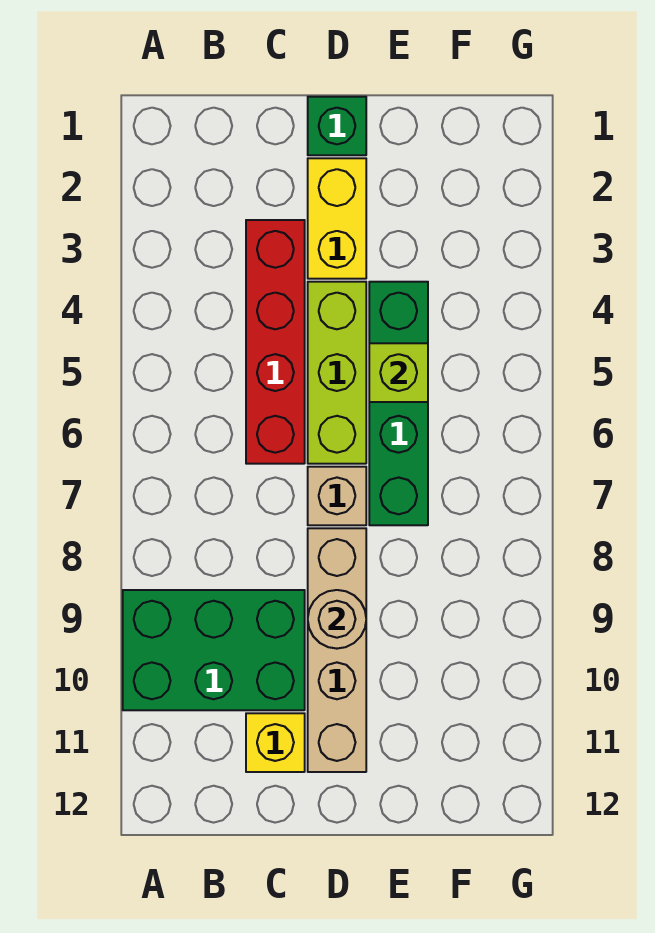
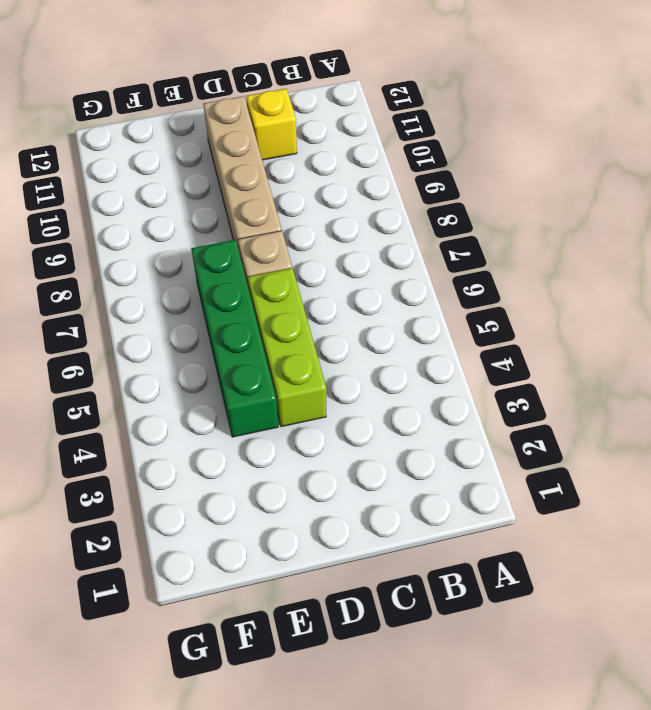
none -> green 2x3 brick [123,590,305,710]
none -> red 1x4 brick [246,220,305,464]

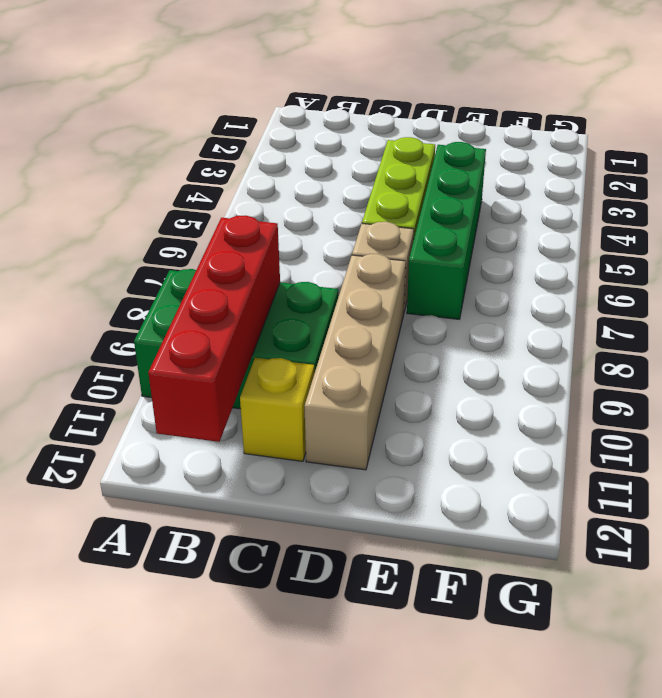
red 1x4 brick [148,216,280,442] -> red 1x4 brick moved to [246,220,305,464]
none -> green 1x1 brick [308,97,366,155]
none -> yellow 1x2 brick [308,158,366,279]

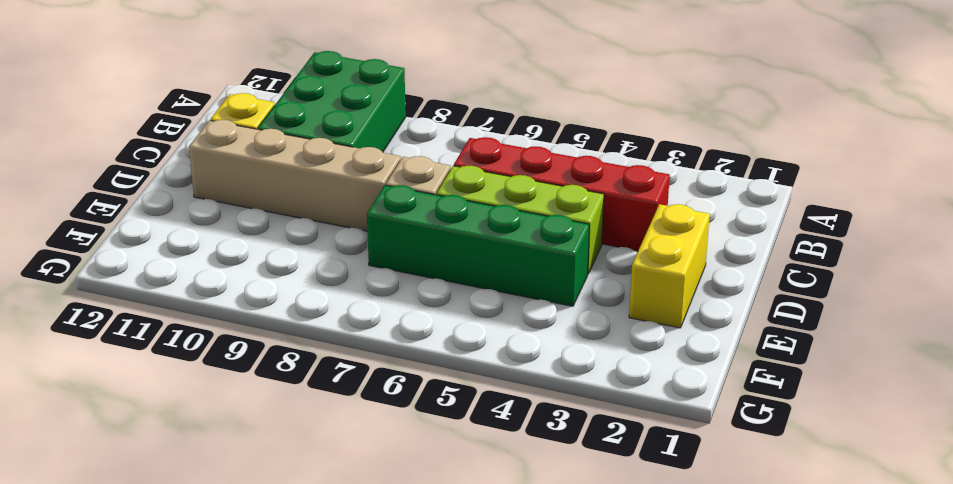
yellow 1x2 brick [629,204,710,328] -> yellow 1x2 brick turned to [308,158,366,279]
none -> green 1x1 brick [308,97,366,155]
none -> tan 1x1 round brick [308,590,366,649]

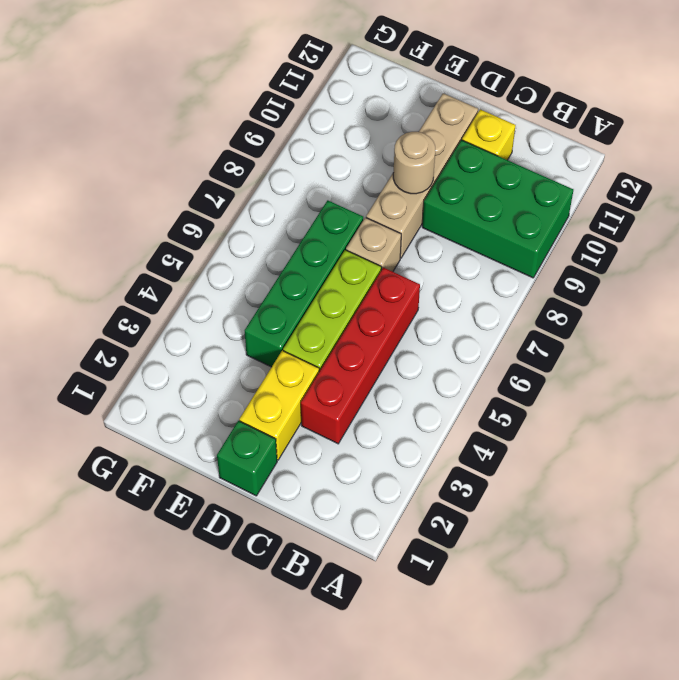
none -> lime 1x1 brick [369,343,428,402]

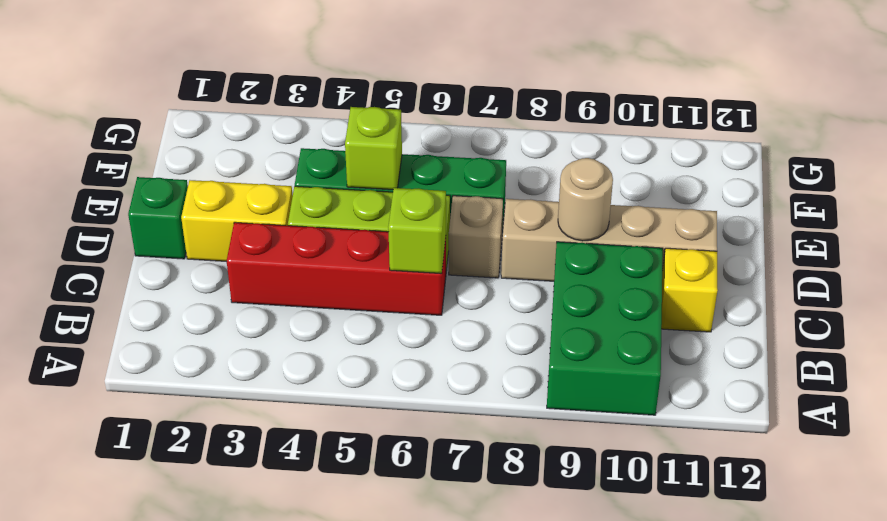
lime 1x1 brick [388,188,446,274] -> none

